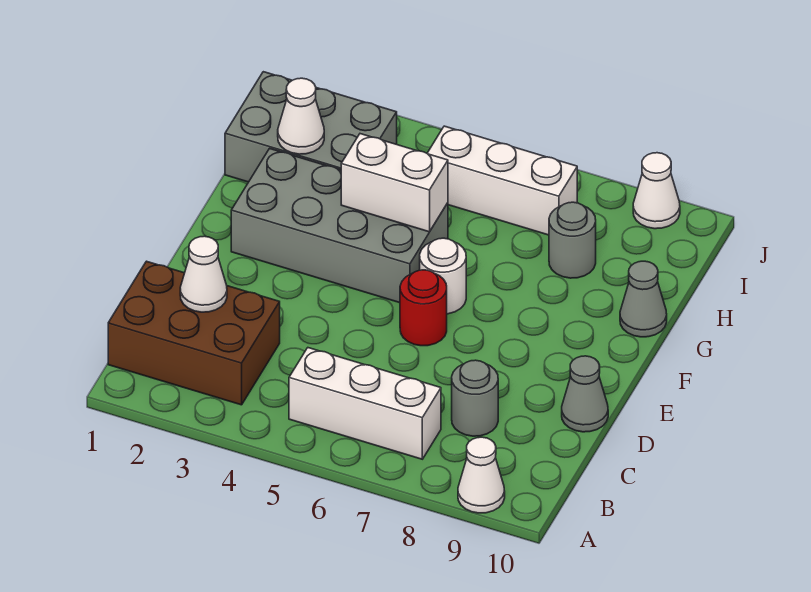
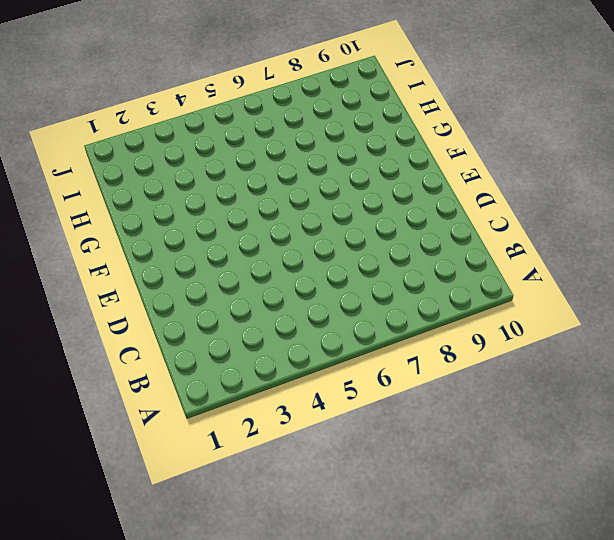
none -> white 1x1 cone [458,437,505,513]
none -> brown 2x3 brick [108,261,280,405]
none -> white 1x3 brick [289,348,441,459]

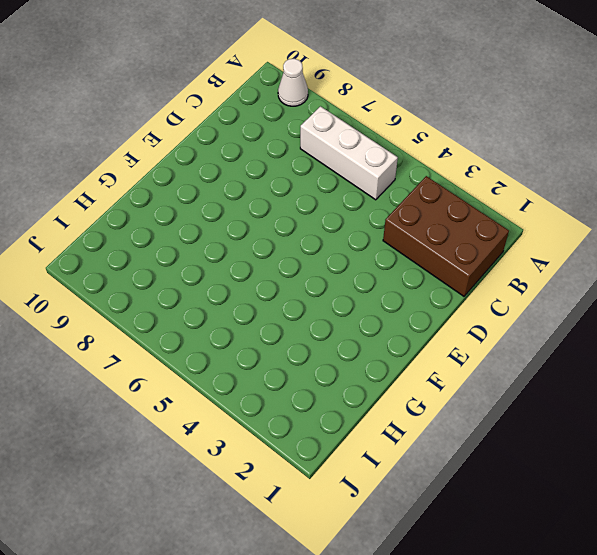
none -> grey 1x1 round brick [452,360,498,436]
none -> grey 1x1 cone [562,356,608,432]
none -> red 1x1 round brick [400,270,447,346]

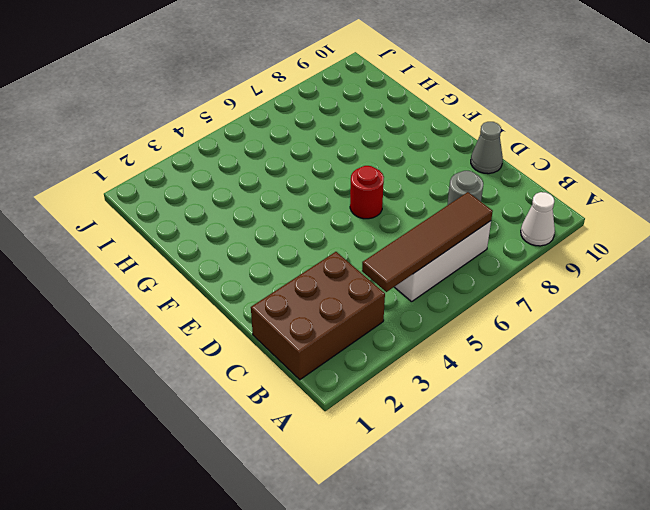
brown 1x4 tile [362,192,493,292] -> none
none -> grey 2x4 brick [231,149,448,303]
none -> white 1x1 round brick [420,238,466,314]
none -> grey 1x1 cone [620,261,667,337]

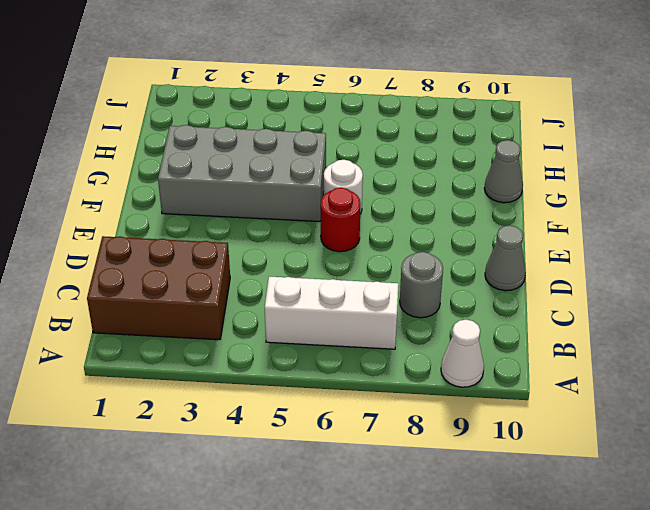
none -> grey 2x3 brick [225,72,397,182]
none -> grey 1x1 round brick [549,202,596,278]
none -> white 1x3 brick [427,126,577,235]

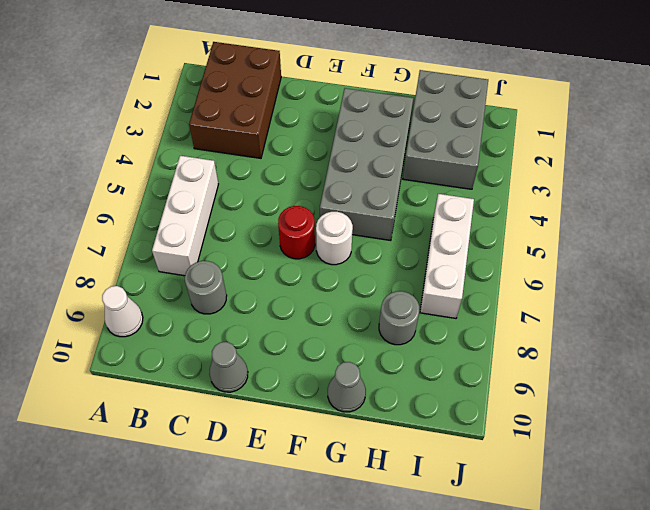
none -> white 1x1 cone [633,153,680,229]
none -> white 1x1 cone [180,236,227,312]
none -> white 1x2 brick [341,134,448,232]

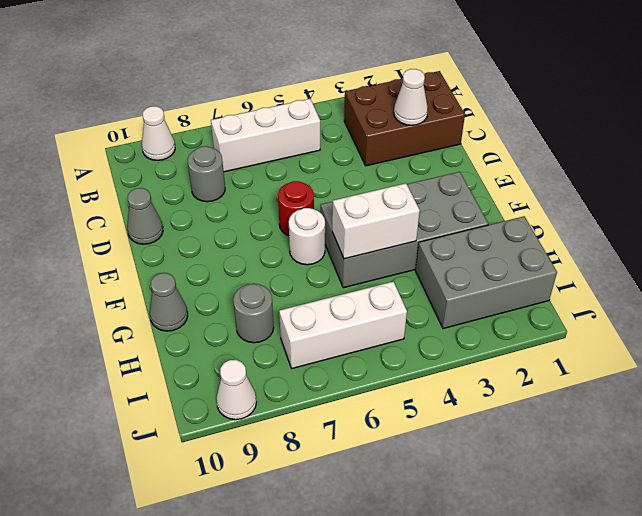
none -> white 1x1 cone [278,78,324,154]

